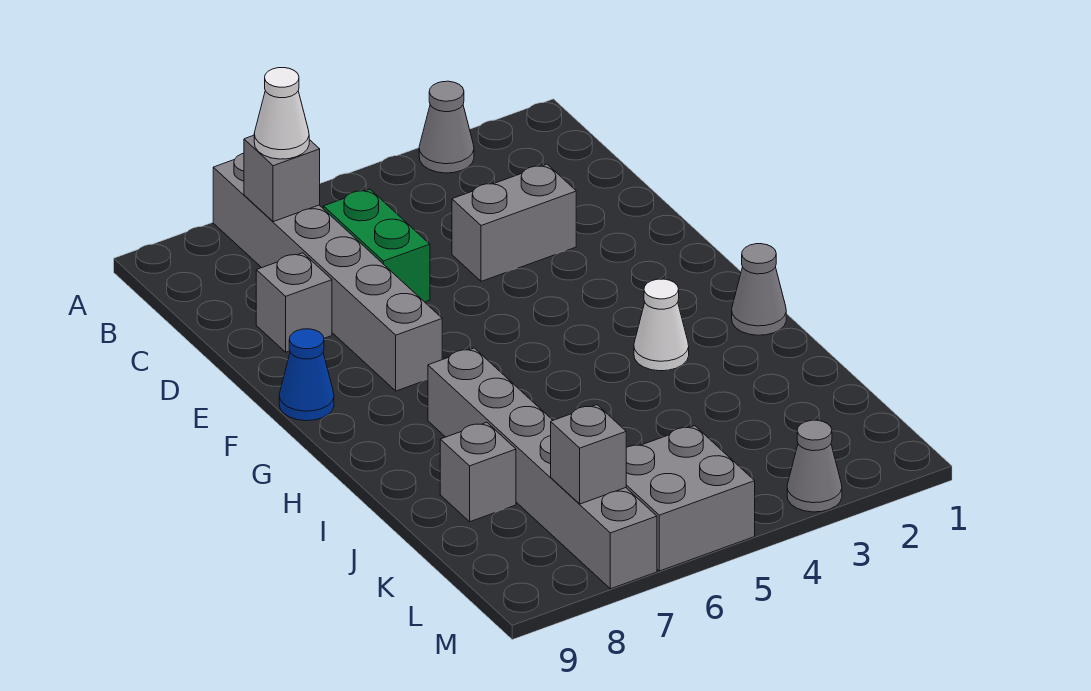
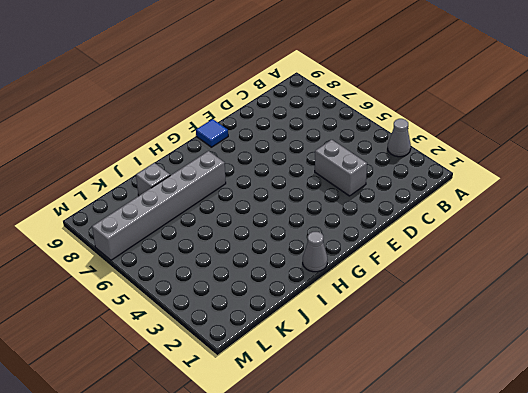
blue 1x1 tile [196,119,228,147] -> blue 1x1 cone [279,329,334,421]
none -> grey 1x6 brick [213,153,442,391]
none -> green 1x2 brick [323,189,430,302]
none -> grey 1x1 brick [256,253,332,352]

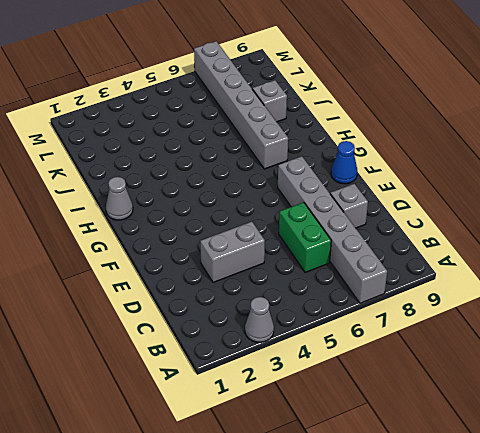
none -> white 1x1 cone [634,279,689,371]
none -> grey 2x2 brick [626,426,755,571]
none -> grey 1x1 cone [787,420,842,512]

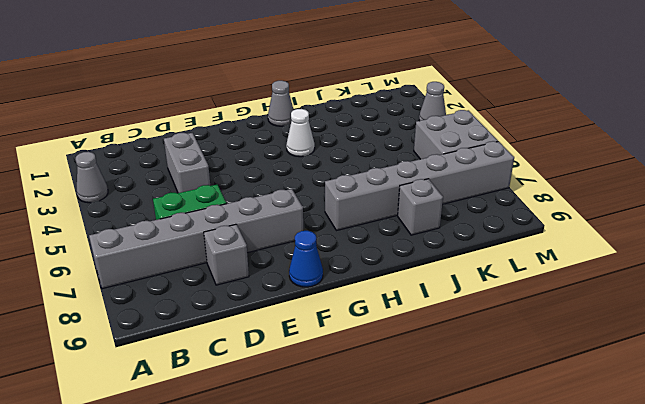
none -> grey 1x1 brick [244,135,320,222]
none -> grey 1x1 brick [551,405,626,504]
none -> white 1x1 cone [254,68,309,159]

